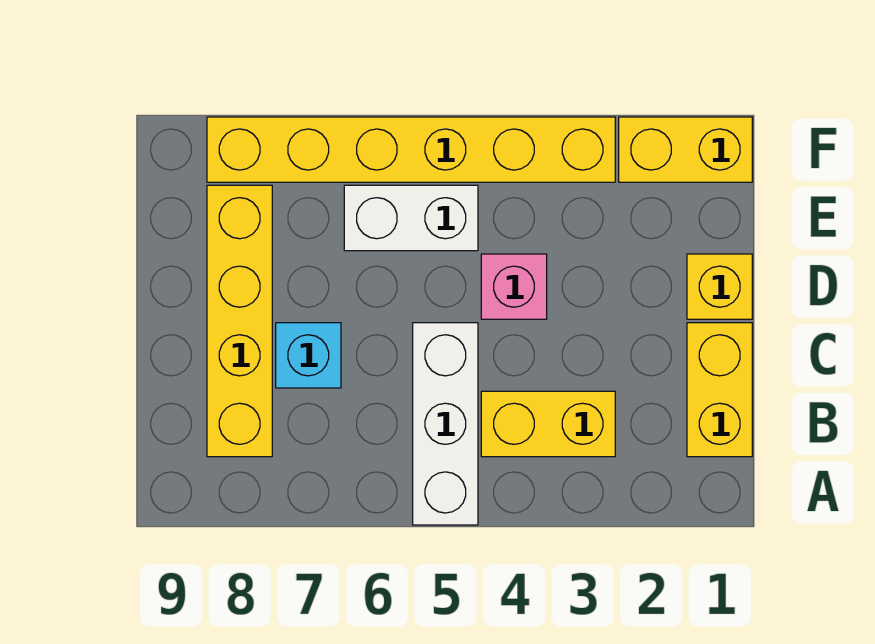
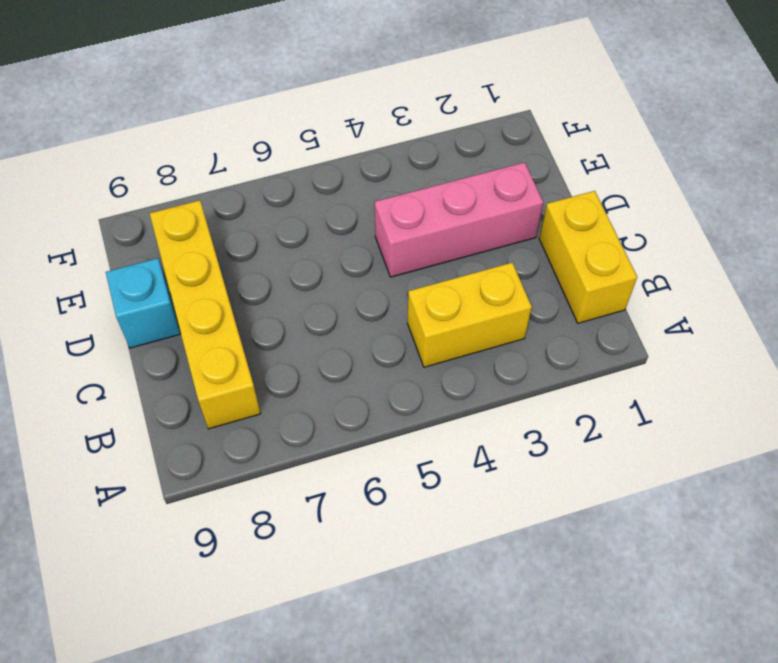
pink 1x3 brick [375,162,543,277] -> pink 1x1 brick [481,254,547,319]
cyan 1x1 brick [106,258,181,348] -> cyan 1x1 brick moved to [276,323,341,388]
none -> white 1x3 brick [413,323,478,525]
none -> yellow 1x1 brick [687,254,752,319]

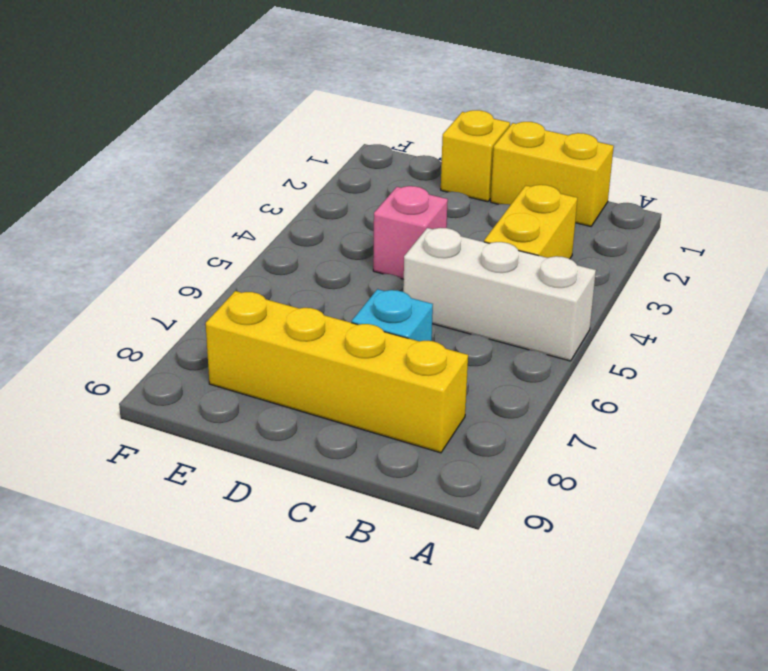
none -> white 1x2 brick [344,185,478,251]
none -> yellow 1x2 brick [619,117,752,182]

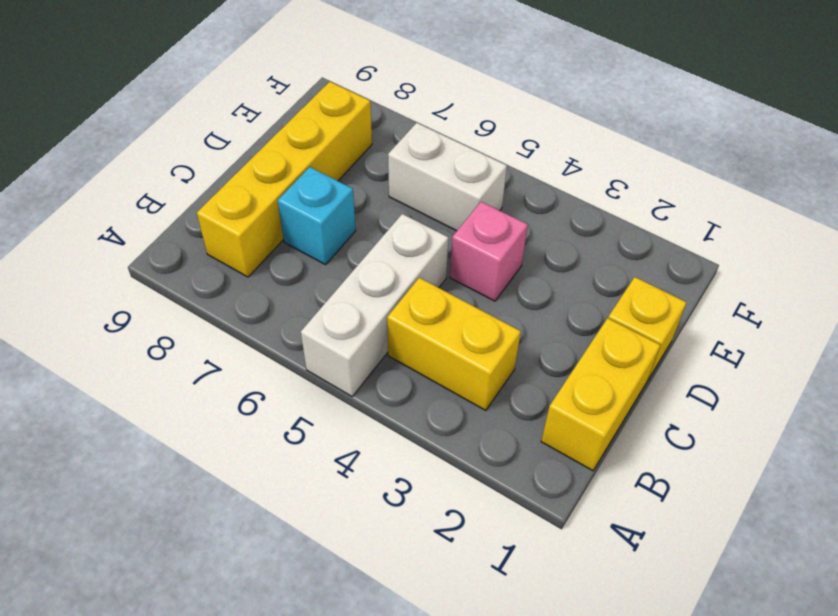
none -> yellow 1x2 brick [619,117,752,182]
none -> yellow 1x6 brick [207,117,615,182]

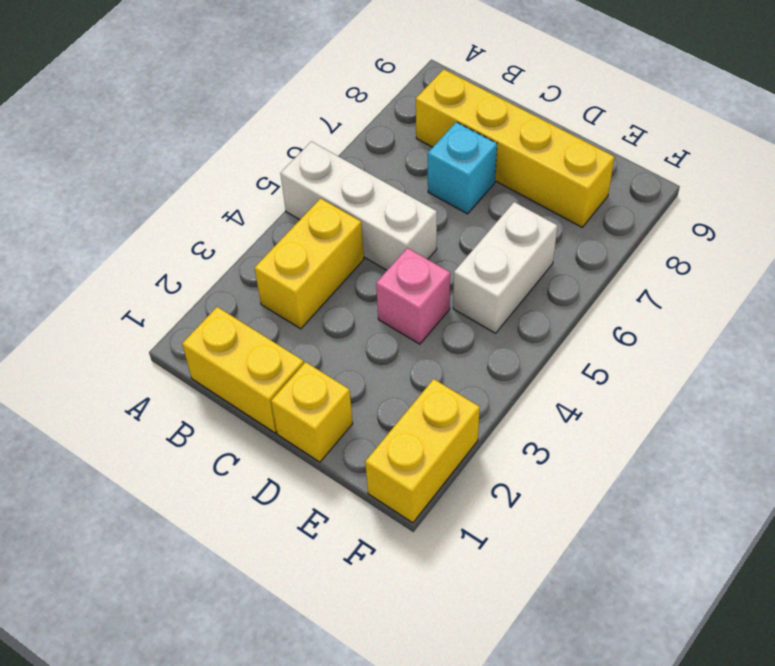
none -> yellow 1x6 brick [207,117,615,182]

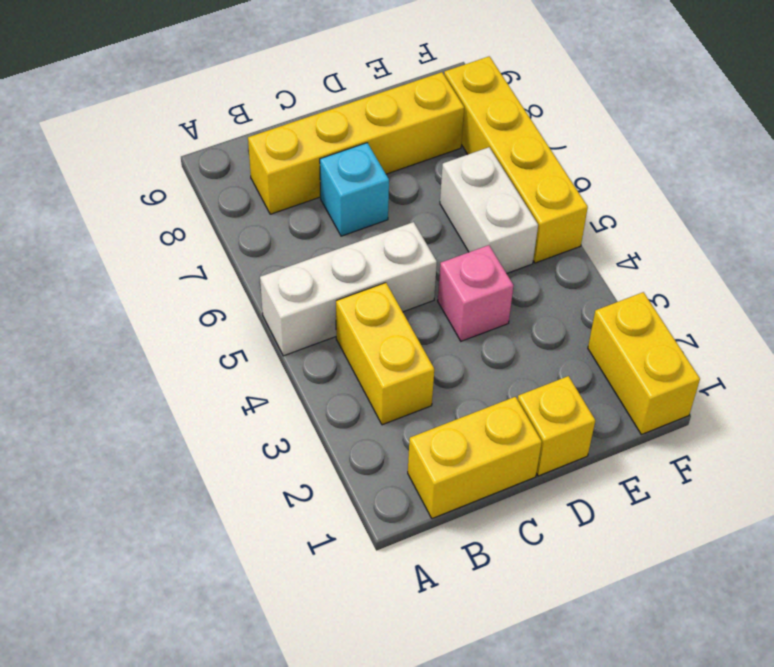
yellow 1x4 brick [444,56,588,263] -> yellow 1x6 brick [207,117,615,182]

